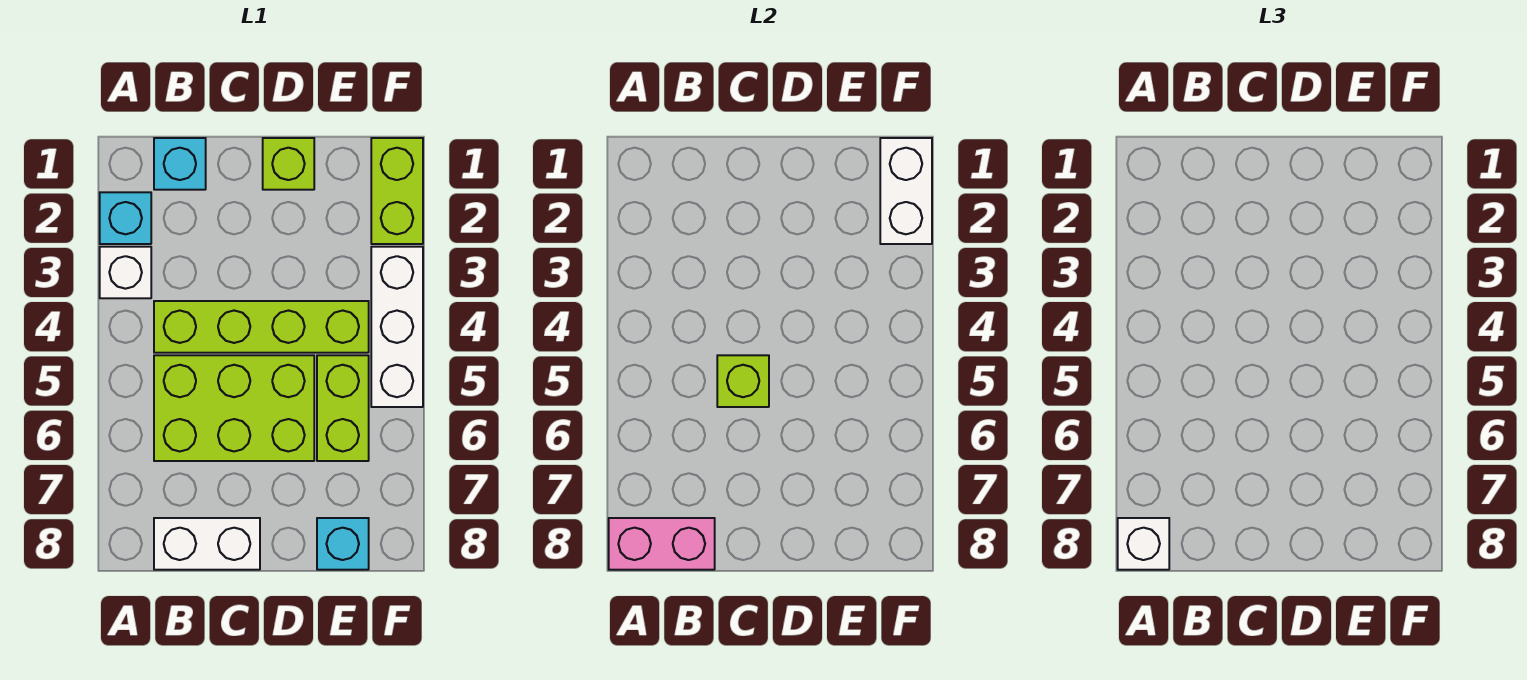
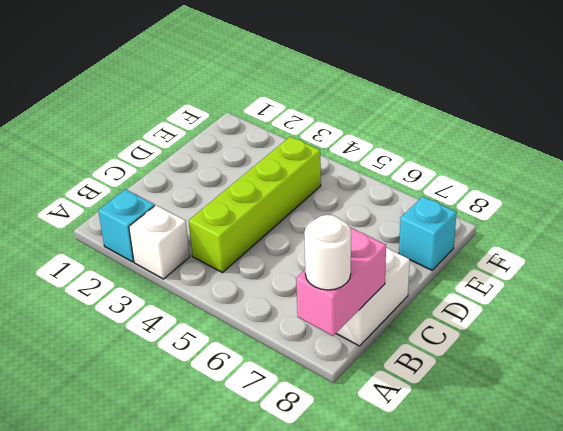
white 1x1 round brick [304,215,351,290] -> white 1x1 brick [1118,518,1169,570]
none -> cyan 1x1 brick [154,138,206,190]
none -> lime 2x3 brick [154,355,314,461]
none -> lime 1x1 brick [263,138,314,190]

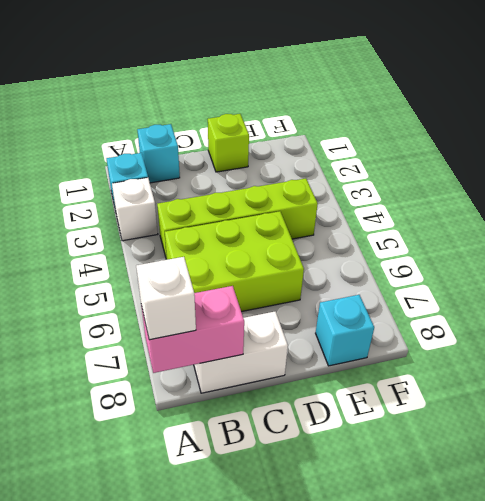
none -> lime 1x2 brick [317,355,369,461]
none -> lime 1x2 brick [371,138,423,244]
none -> white 1x3 brick [371,247,423,407]

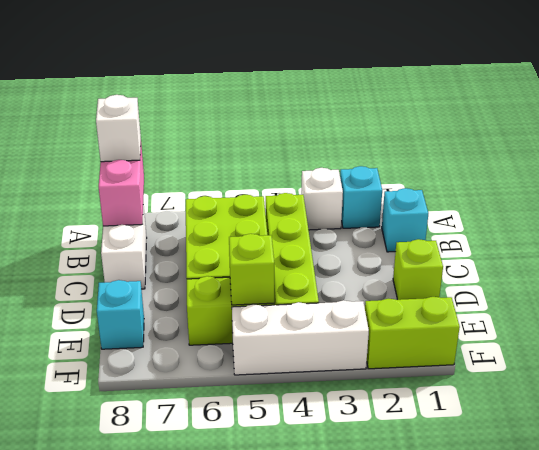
lime 1x1 brick [229,234,274,305] -> lime 1x1 brick moved to [717,355,769,407]
none -> white 1x2 brick [880,138,932,244]

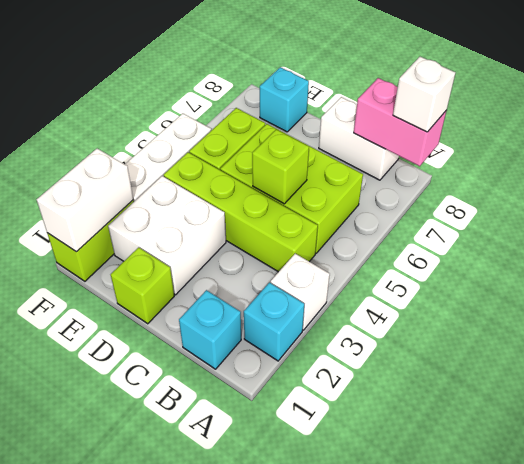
white 2x2 brick [108,176,226,295] -> none

